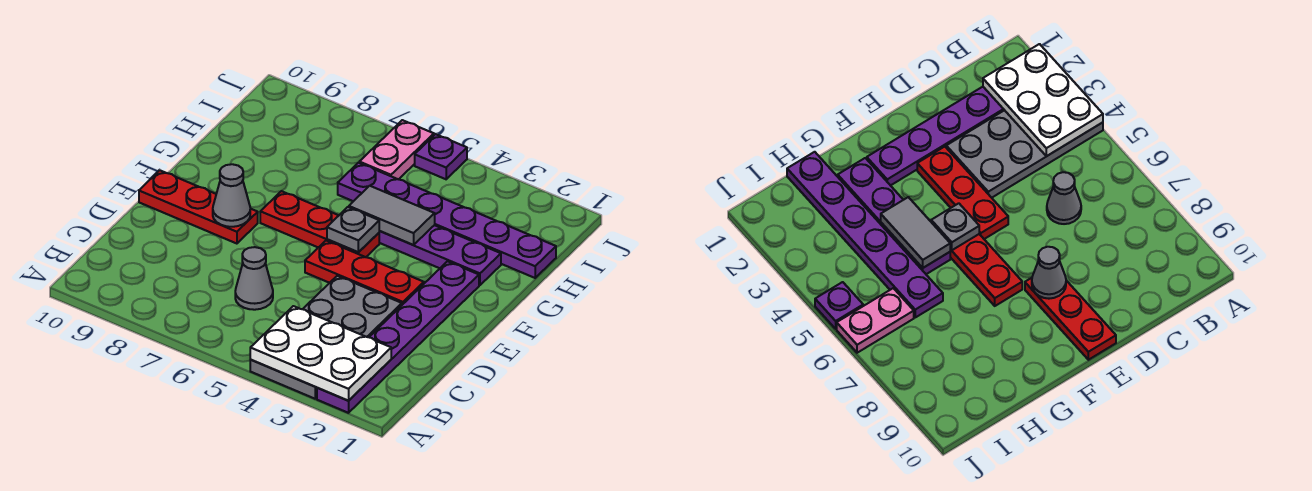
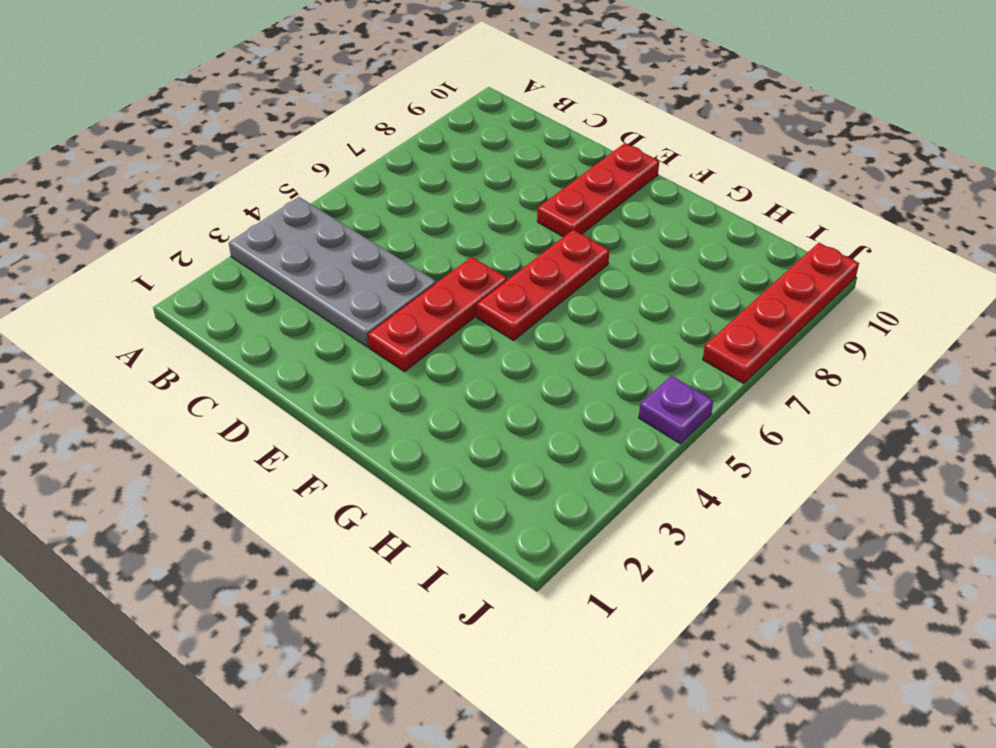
red 1x4 plate [703,243,859,384] -> none
none -> purple 1x6 plate [317,261,479,413]
none -> grey 1x1 cone [235,247,273,310]
none -> purple 1x4 plate [379,225,501,285]

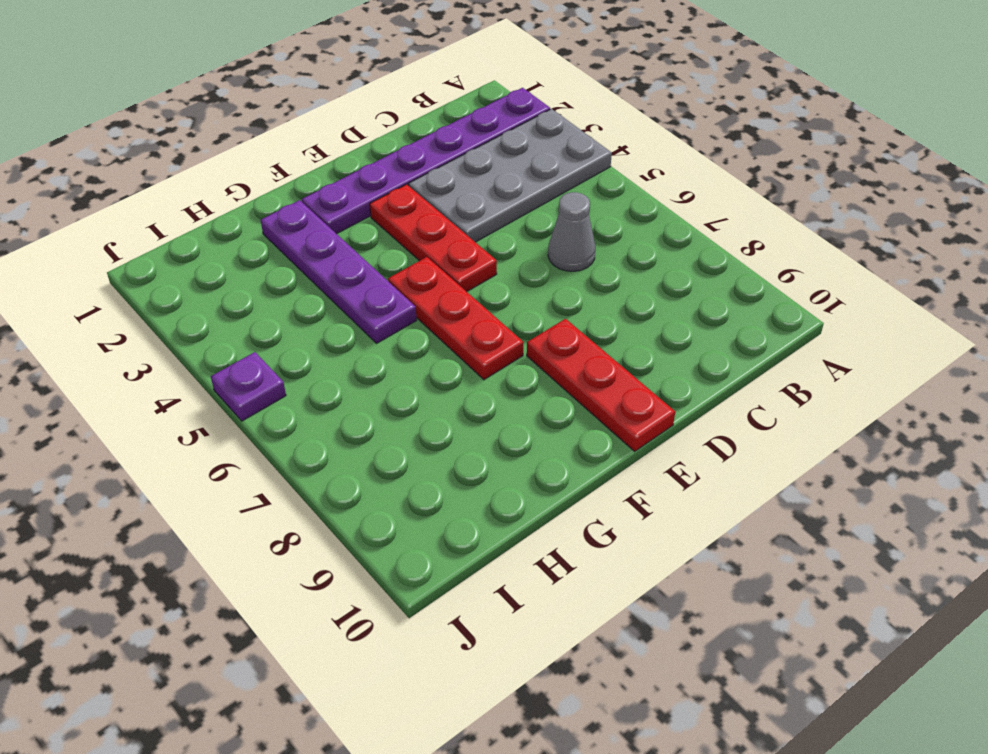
none -> purple 1x6 plate [338,163,556,278]
none -> pink 1x2 plate [359,120,434,179]
none -> white 2x3 plate [250,306,391,401]

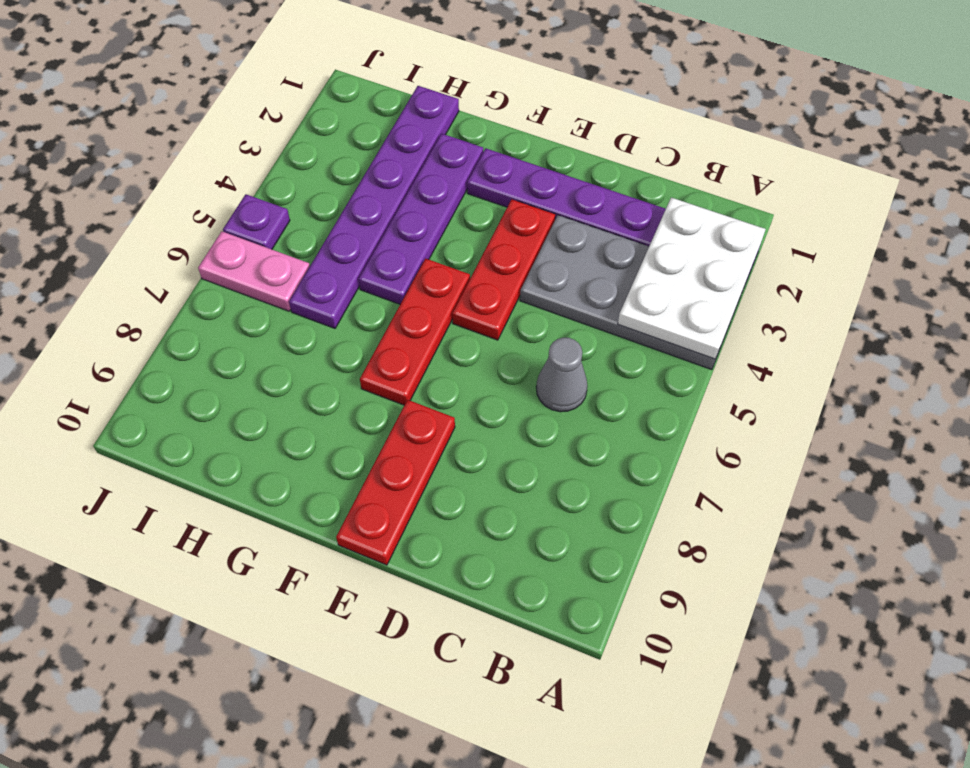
none -> grey 1x1 cone [213,164,250,227]
none -> grey 1x1 plate [327,207,379,252]
none -> grey 1x2 tile [349,186,435,245]

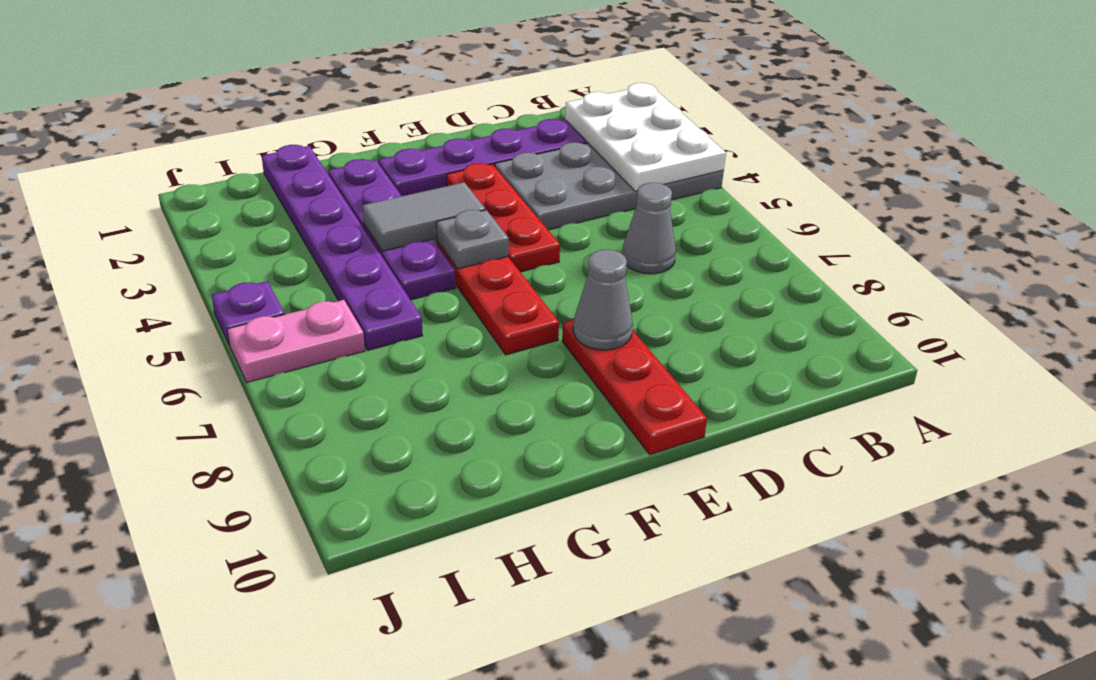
grey 1x2 tile [362,182,485,251] -> grey 1x2 tile turned to [349,186,435,245]

